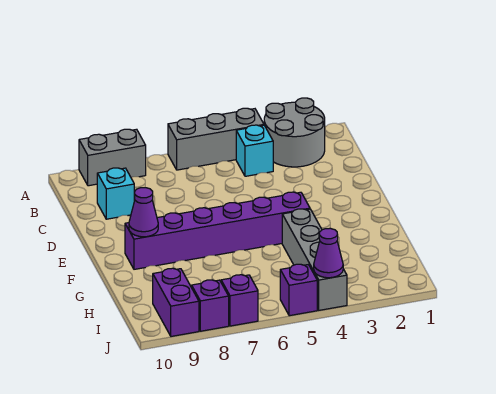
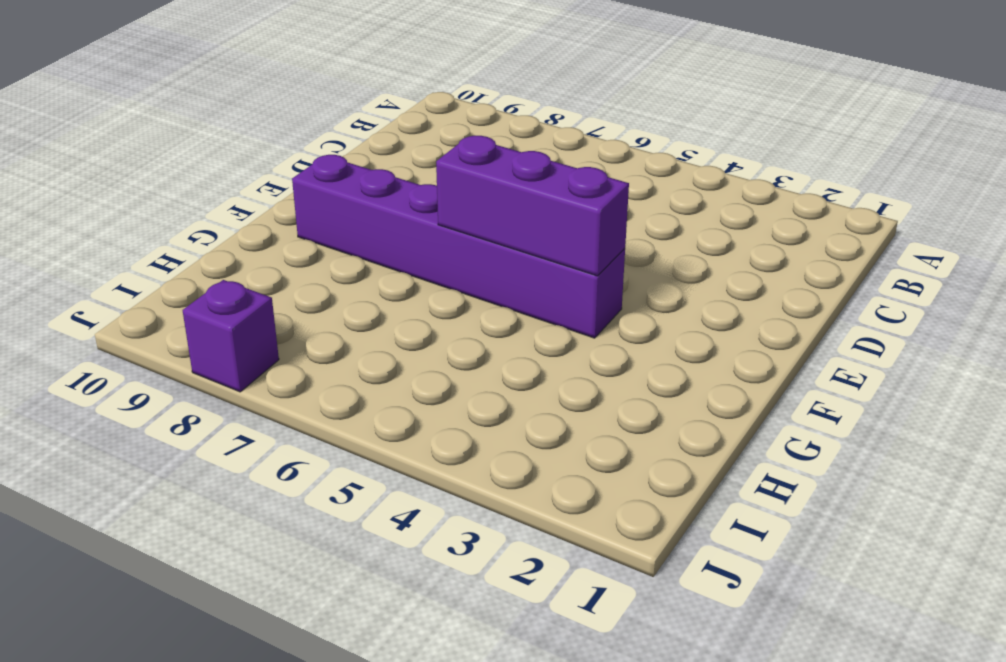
purple 1x3 brick [436,136,629,276] -> none
none -> grey 2x2 round brick [264,98,325,167]
none -> grey 1x3 brick [168,108,264,170]
none -> grey 1x2 brick [79,129,146,186]

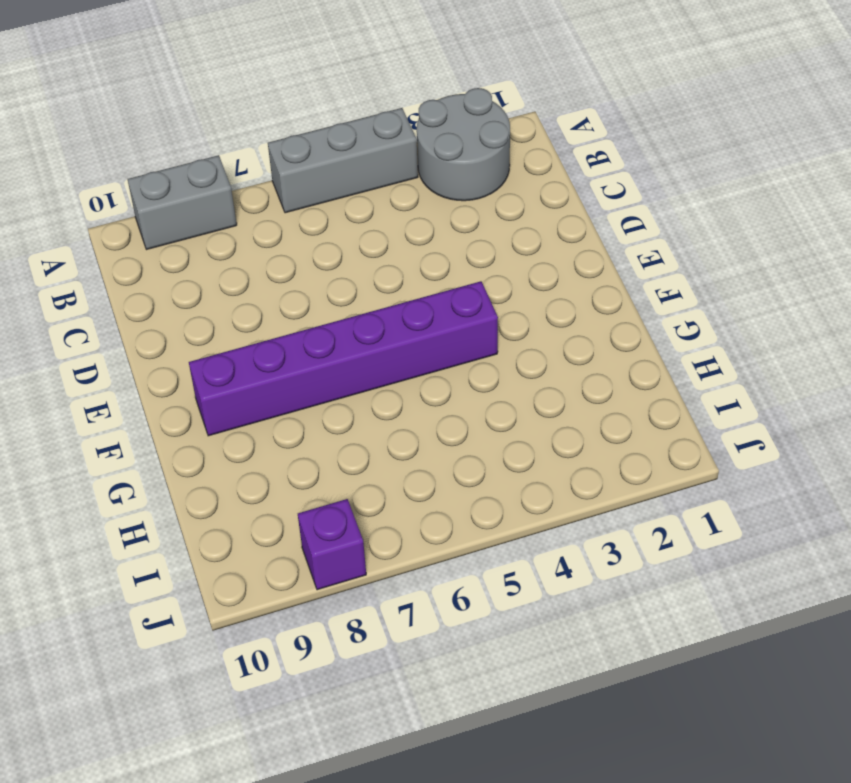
none -> cyan 1x1 brick [236,125,273,176]
none -> cyan 1x1 brick [97,168,134,219]
none -> grey 1x4 brick [282,209,347,310]

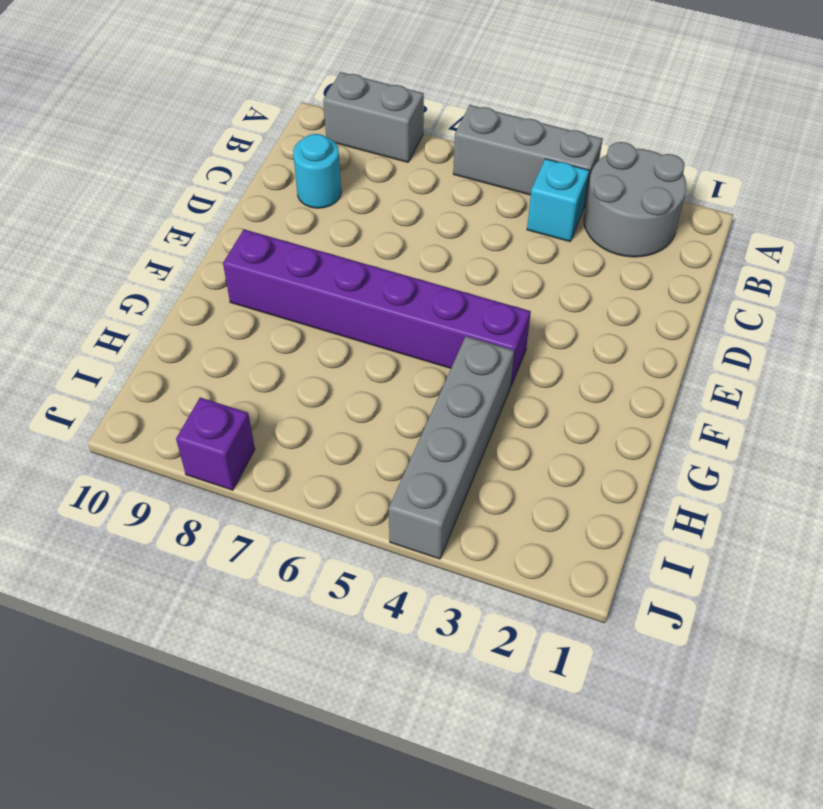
cyan 1x1 round brick [293,134,341,208] -> cyan 1x1 brick [97,168,134,219]
none -> purple 1x2 brick [153,268,199,336]
none -> purple 1x1 brick [280,264,317,316]
none -> purple 1x1 brick [221,275,258,326]

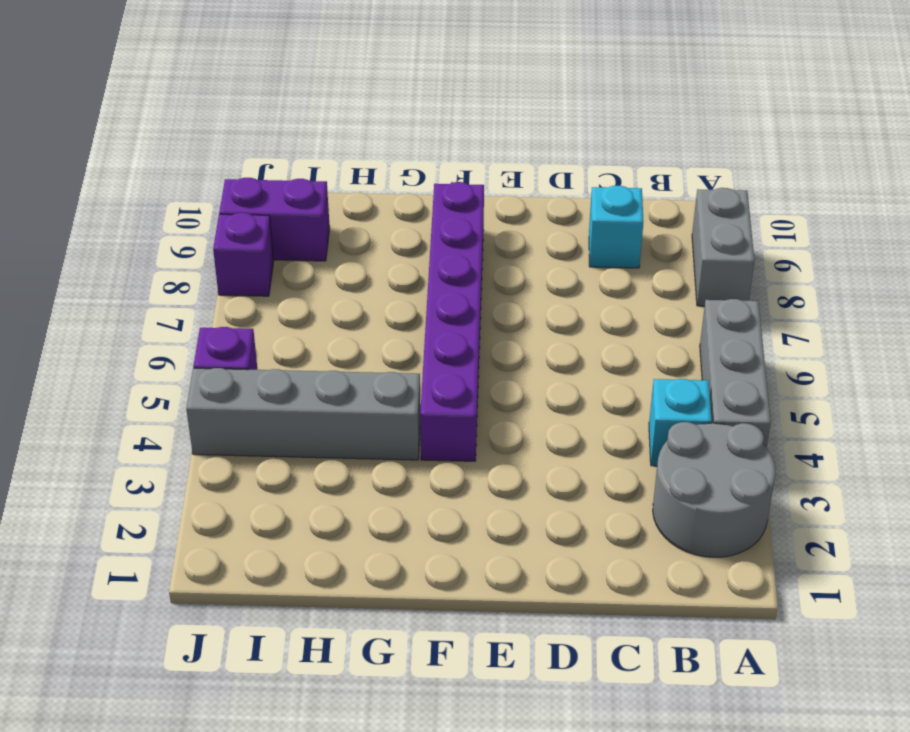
none -> purple 1x1 brick [221,275,258,326]
none -> purple 1x1 cone [129,188,158,237]
none -> purple 1x1 cone [314,228,343,278]

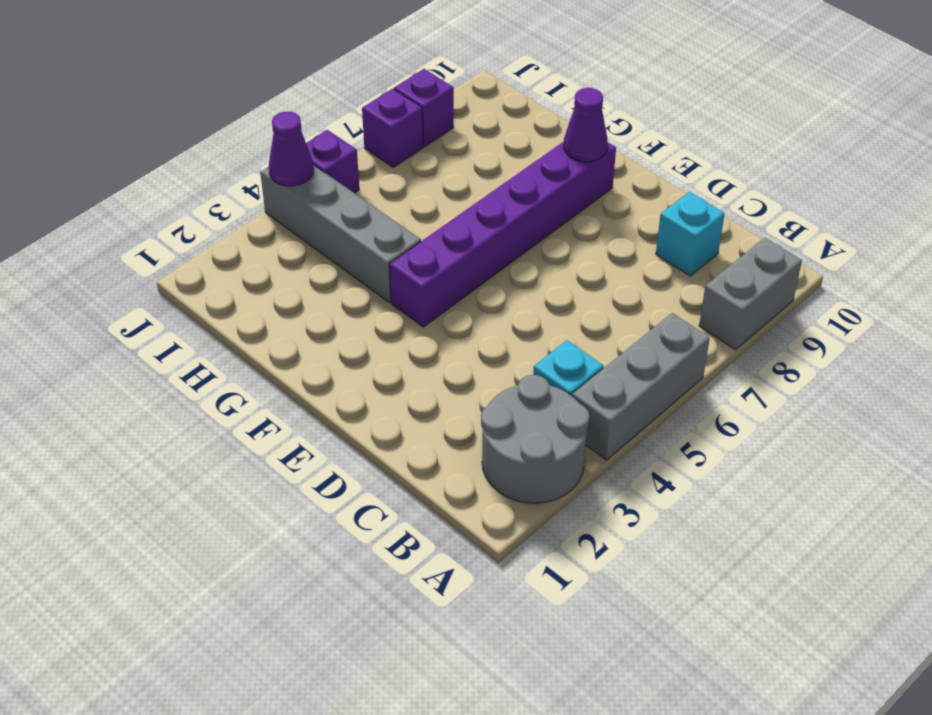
none -> purple 1x2 brick [153,268,199,336]

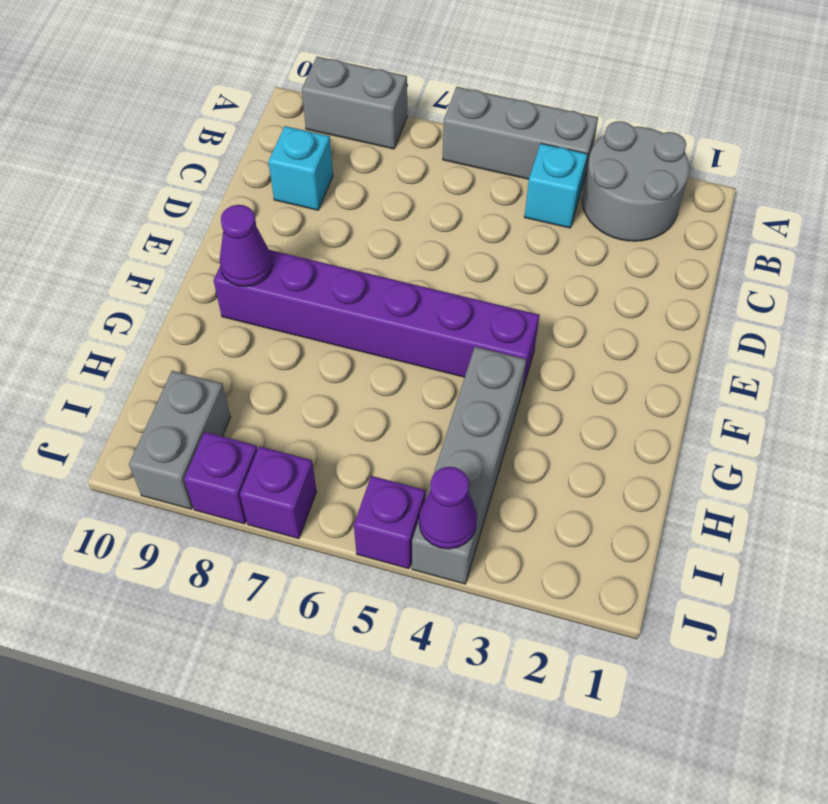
grey 1x2 brick [129,371,231,509] -> purple 1x2 brick [153,268,199,336]

